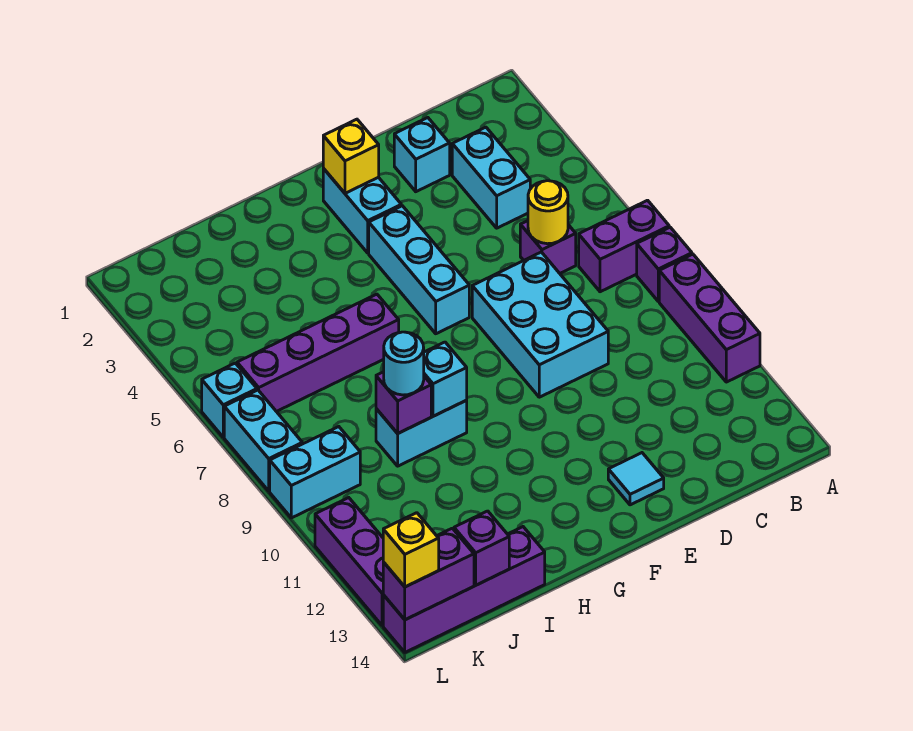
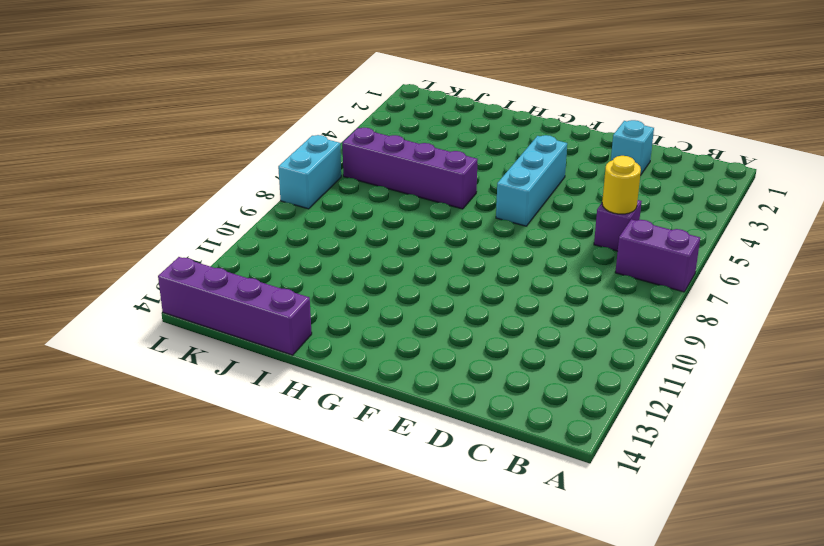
none -> purple 1x1 brick [637,227,692,301]
none -> purple 1x3 brick [659,254,760,382]
none -> cyan 1x2 brick [452,127,530,228]

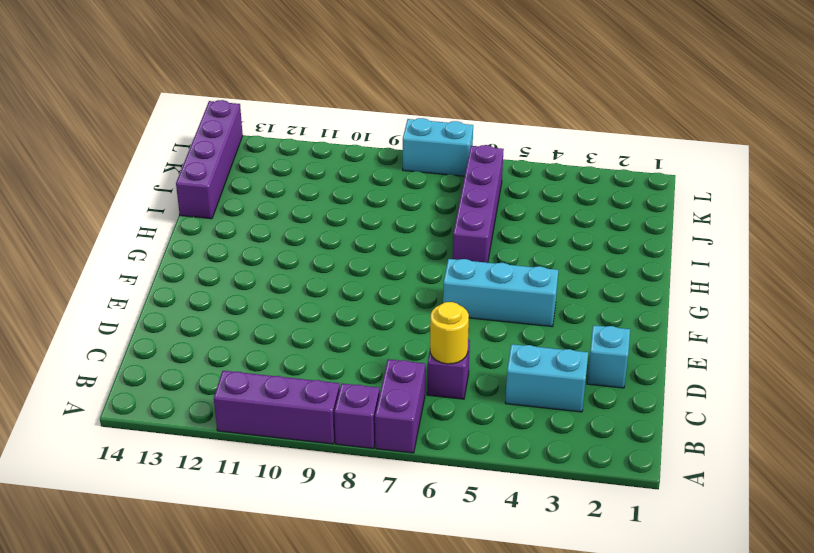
none -> cyan 2x3 brick [472,252,608,397]
none -> cyan 1x1 tile [608,453,664,505]
none -> cyan 1x2 brick [323,169,401,253]

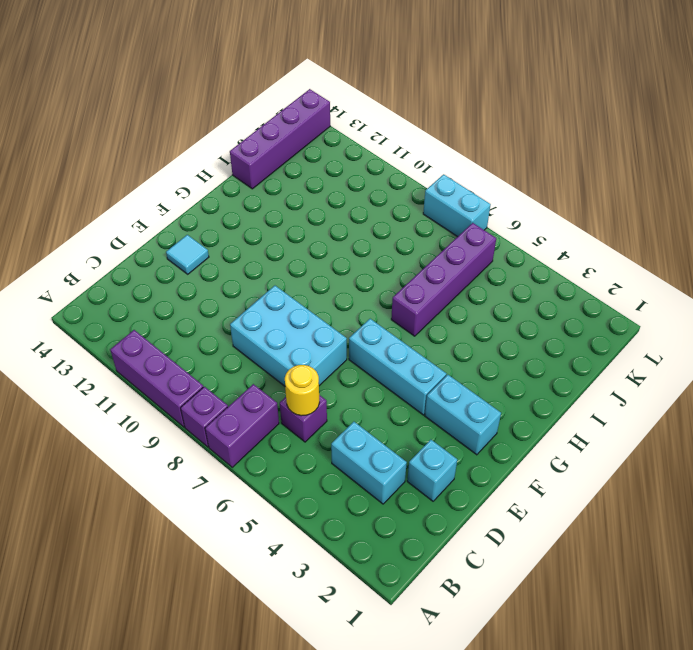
none -> cyan 1x2 brick [376,400,467,466]
none -> cyan 1x2 brick [270,427,360,518]
none -> cyan 1x1 brick [202,363,257,437]

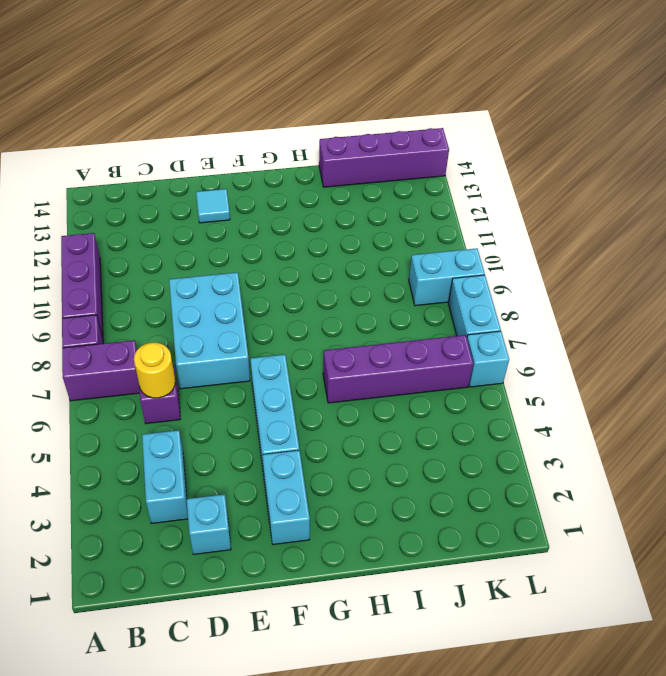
none -> cyan 1x2 brick [376,400,467,466]
none -> purple 1x3 brick [315,498,383,626]
none -> yellow 1x1 brick [323,119,379,193]

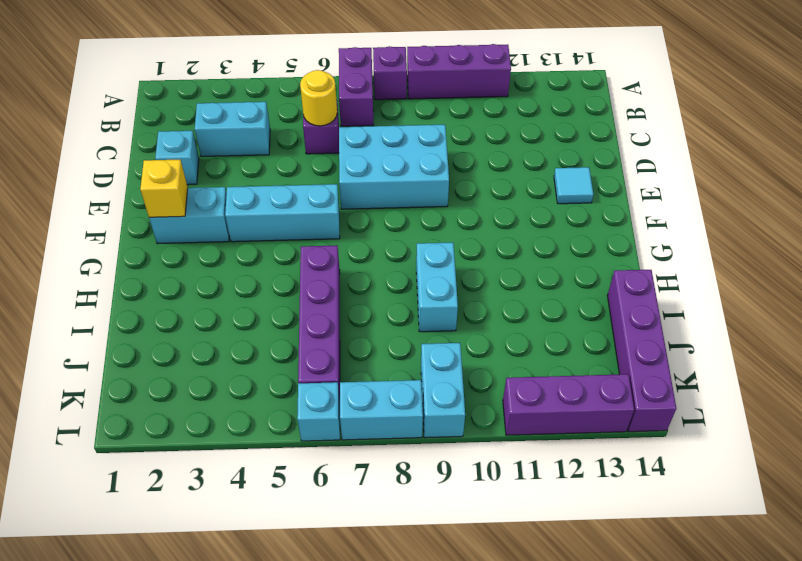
none -> cyan 1x1 brick [424,342,467,416]
none -> purple 1x1 brick [376,372,431,433]
none -> purple 1x1 brick [454,511,509,585]

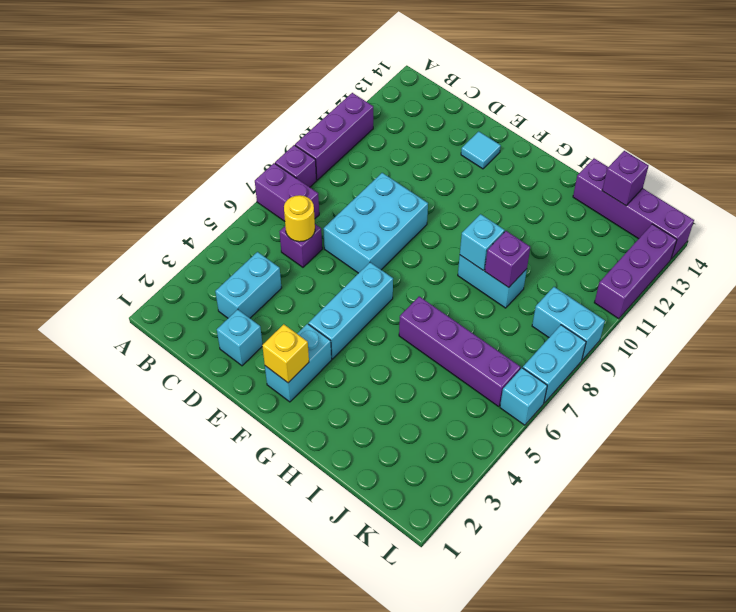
none -> purple 1x2 brick [383,528,474,620]
none -> cyan 1x1 round brick [384,332,424,395]
none -> yellow 1x1 brick [383,513,439,587]

